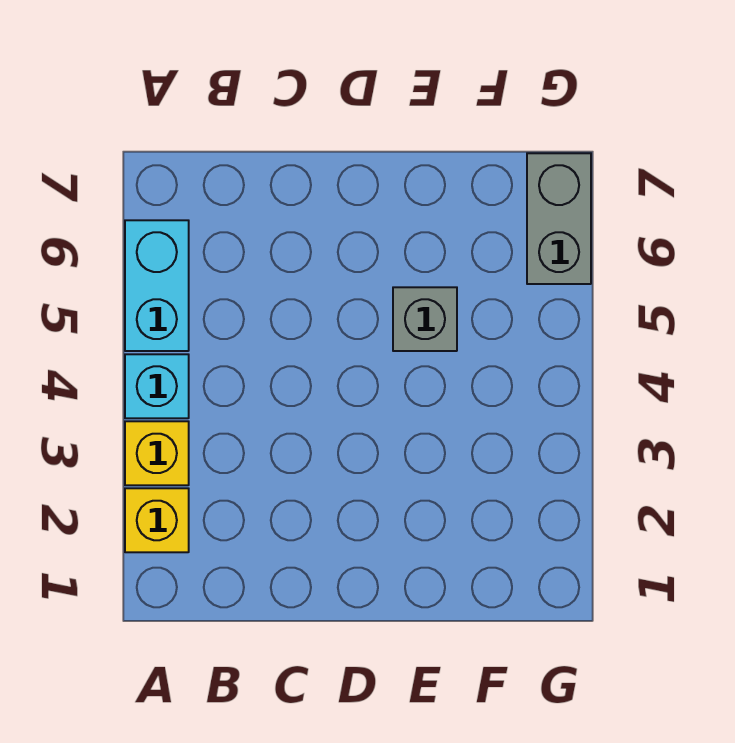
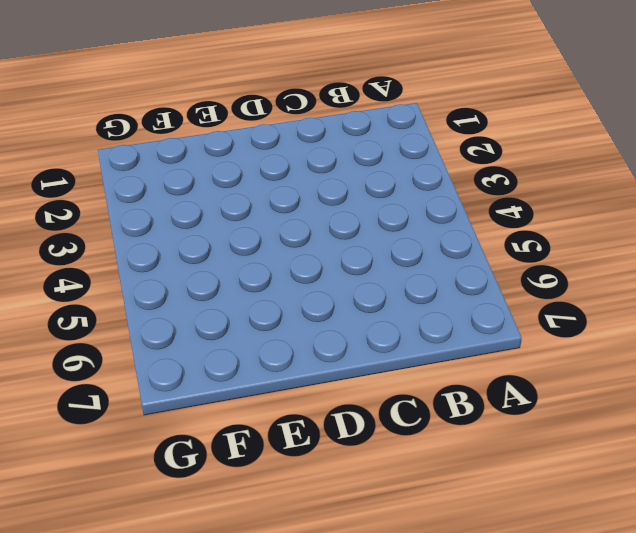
none -> yellow 1x1 brick [125,488,189,552]
none -> yellow 1x1 brick [125,421,189,485]

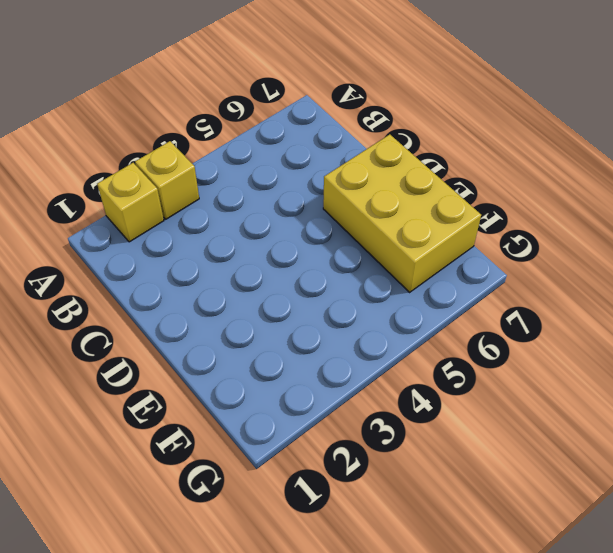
yellow 2x3 brick [323,134,481,292] -> none
none -> cyan 1x1 brick [125,354,189,418]
none -> cyan 1x2 brick [125,220,189,351]

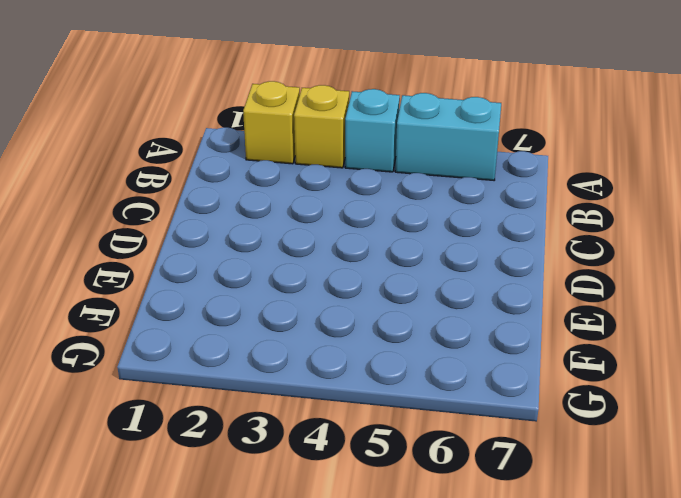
none -> grey 1x1 brick [393,287,457,351]
none -> grey 1x2 brick [527,153,591,284]

